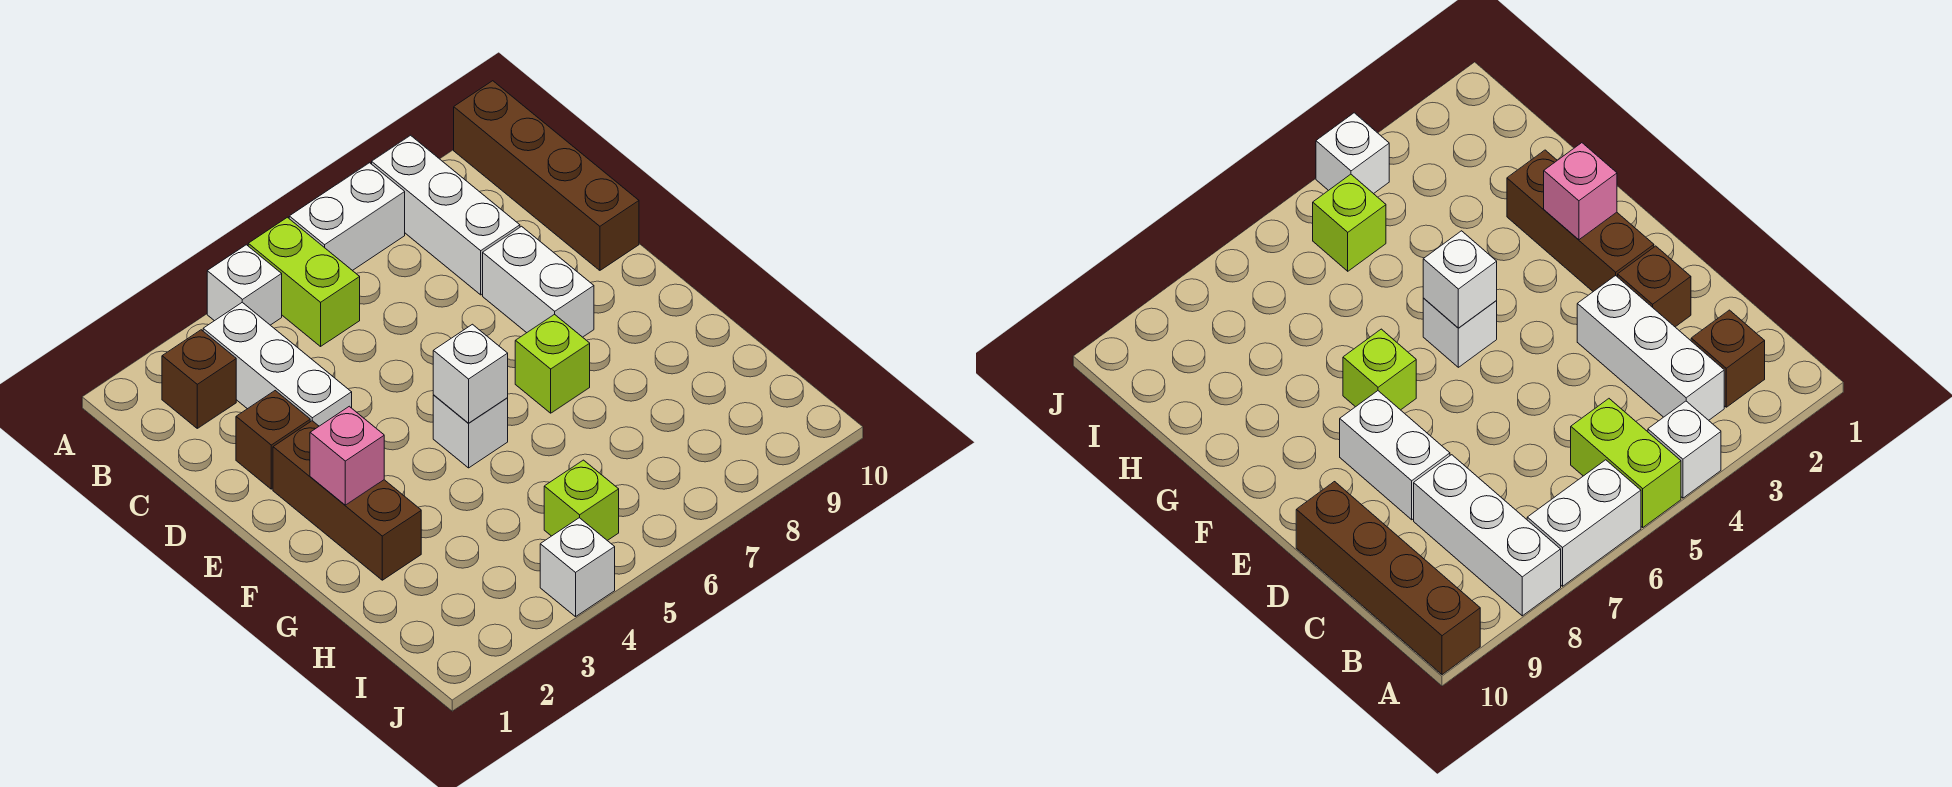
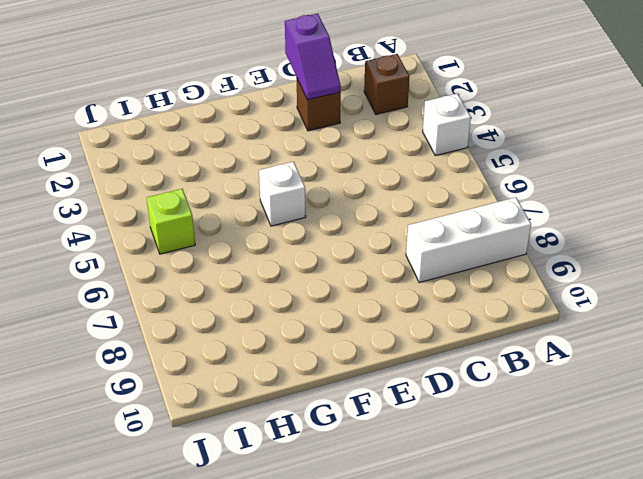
purple 1x2 slope [285,14,341,100] -> none
none -> lime 1x2 brick [248,217,360,346]
none -> white 1x2 brick [289,163,405,271]
none -> brown 1x4 brick [454,81,639,270]

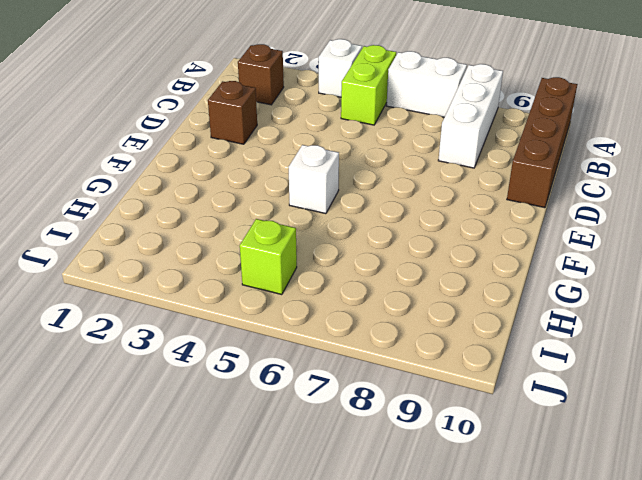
none -> white 1x3 brick [203,302,352,426]
none -> white 1x2 brick [483,226,594,337]
none -> brown 1x3 brick [273,421,421,580]

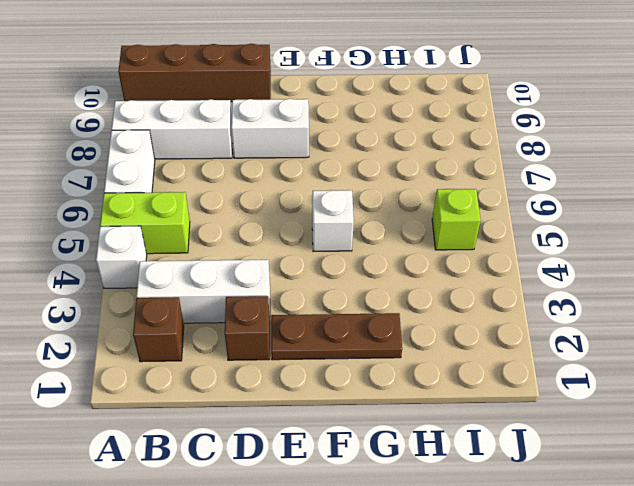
brown 1x3 plate [271,313,402,360] -> brown 1x3 brick [273,421,421,580]
none -> lime 1x1 brick [515,314,590,413]
none -> white 1x1 brick [540,518,615,617]
none -> pink 1x1 brick [310,406,384,505]

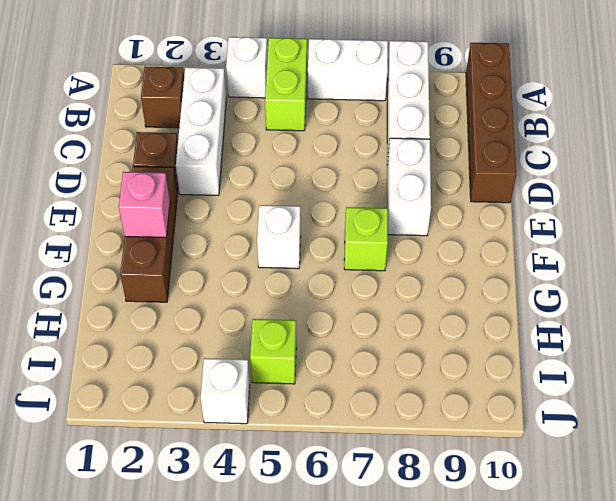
none -> white 1x1 brick [433,324,508,423]

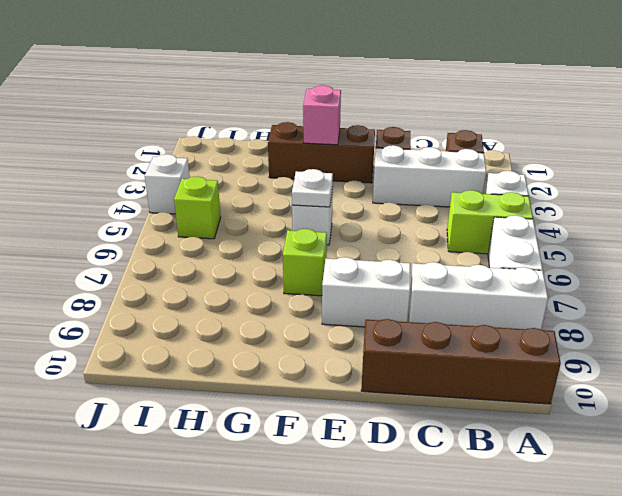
white 1x1 plate [292,169,333,207] -> white 1x1 brick [433,324,508,423]

